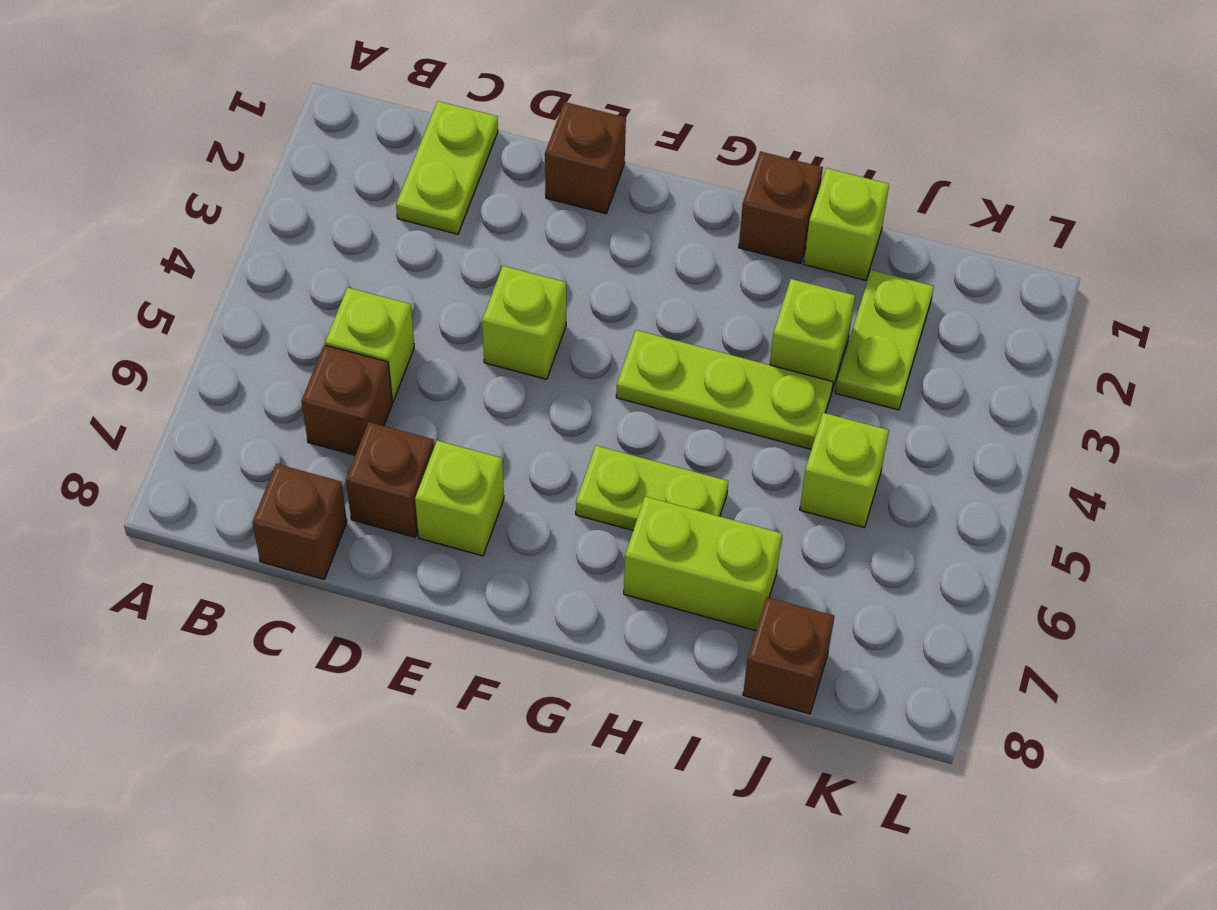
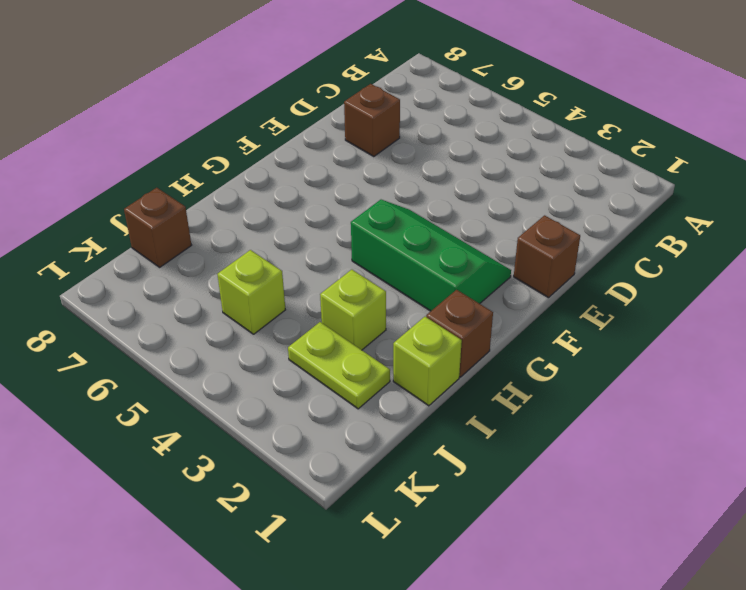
green 2x3 slope [351,200,511,311] -> lime 1x3 plate [616,330,833,449]
none -> lime 1x2 plate [396,101,498,234]
none -> lime 1x1 brick [325,287,414,401]
none -> brown 1x1 brick [302,345,392,455]

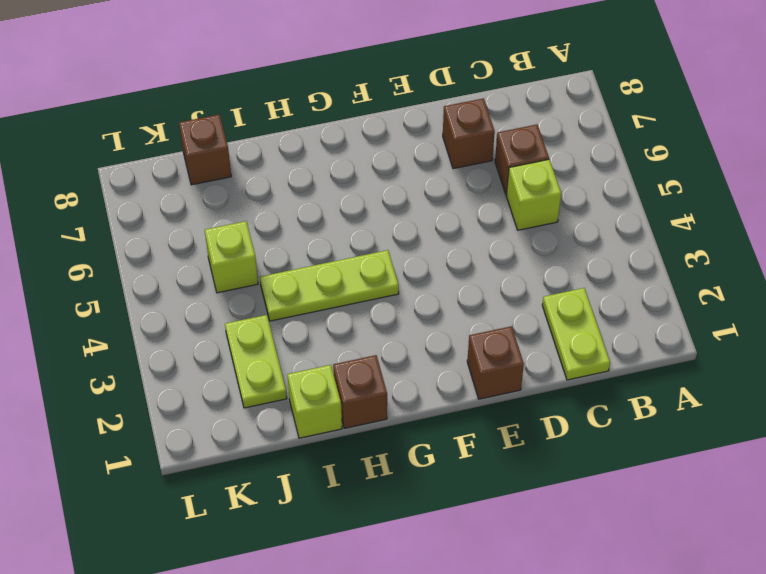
none -> brown 1x1 brick [252,464,347,579]
none -> lime 1x1 brick [482,266,566,379]
none -> lime 1x1 brick [415,440,504,556]

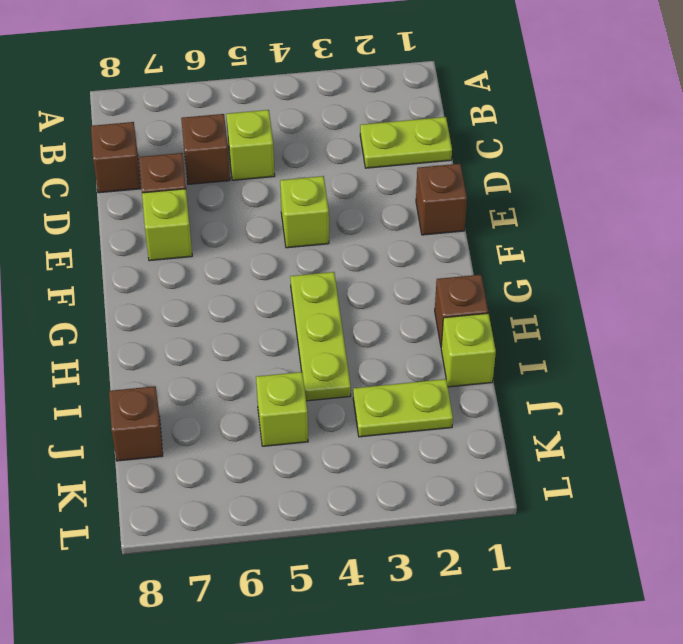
none -> lime 1x2 plate [576,446,728,530]
none -> lime 1x2 brick [624,496,782,631]
none -> lime 1x1 brick [770,279,855,390]

